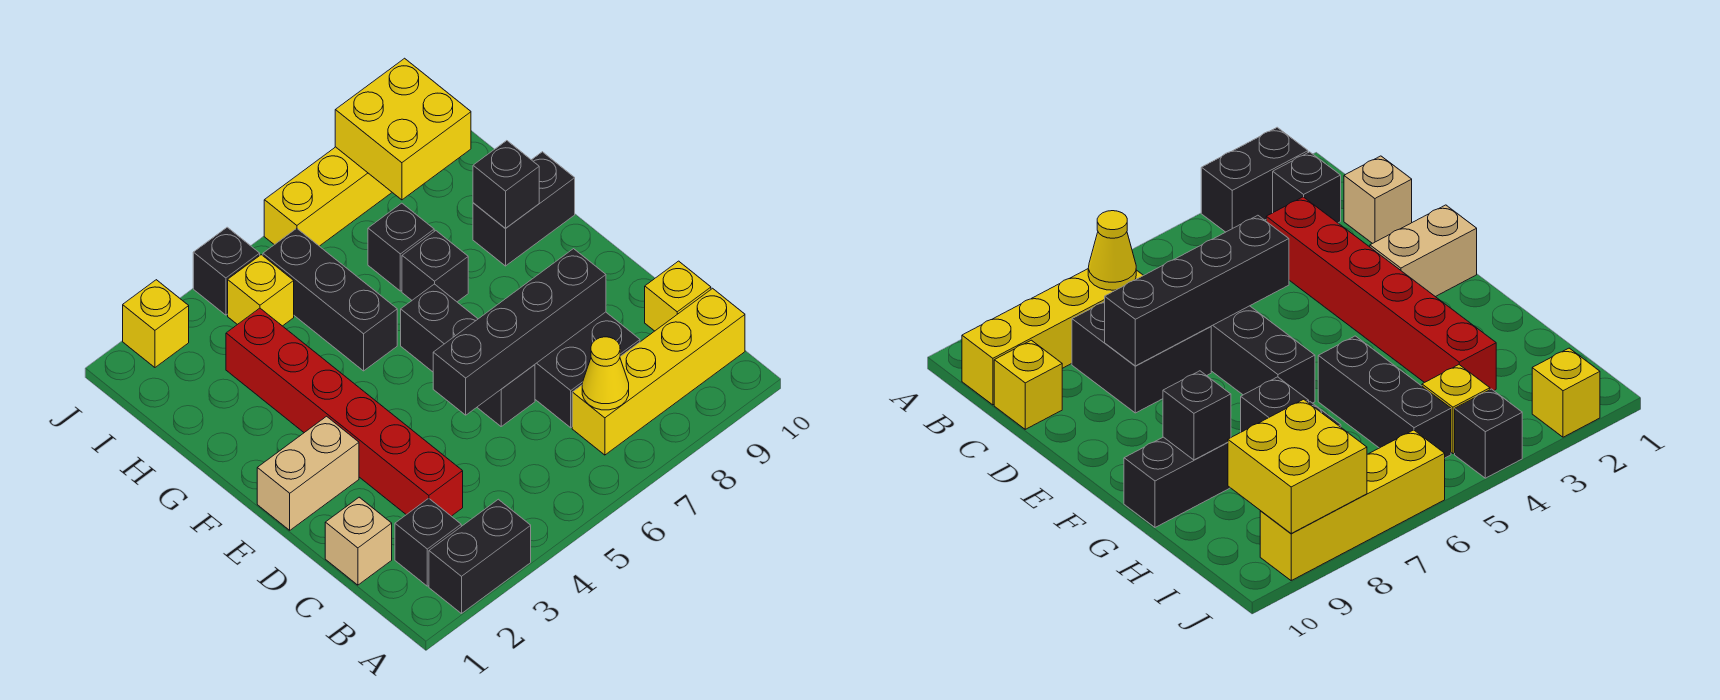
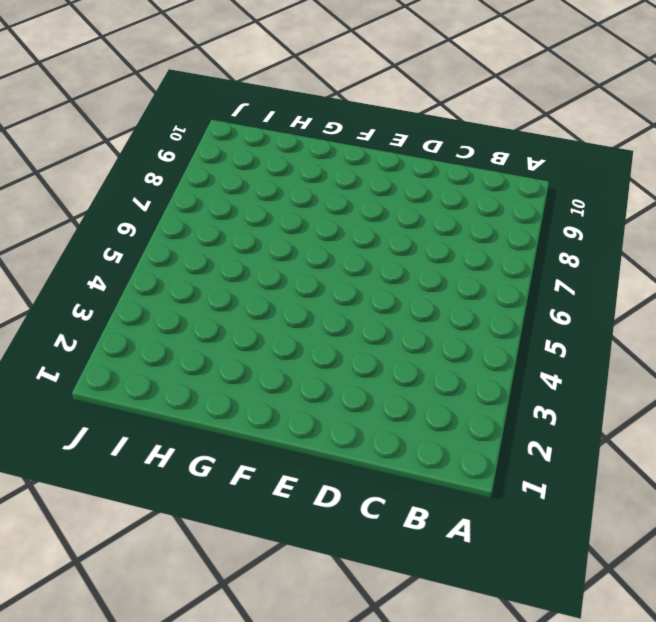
none -> black 1x2 brick [429,499,531,614]
none -> black 1x1 brick [395,498,461,586]
none -> yellow 1x4 brick [572,288,745,455]

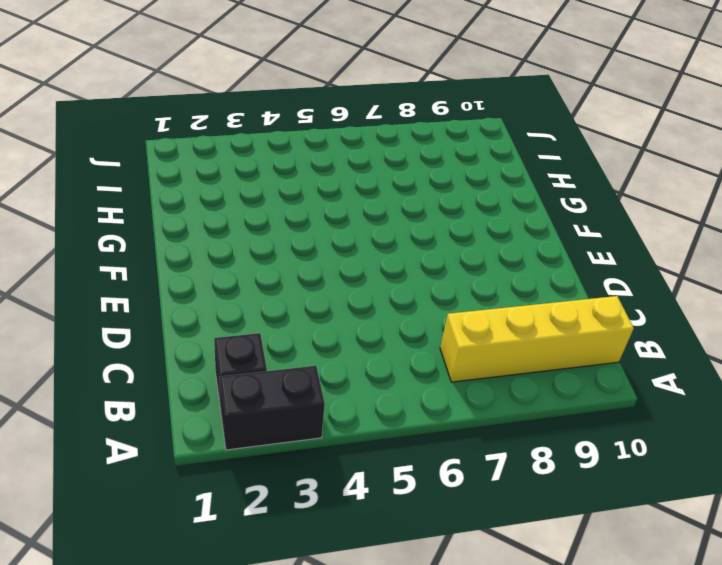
none -> tan 1x1 brick [325,497,392,585]
none -> red 1x6 brick [226,308,463,516]
none -> black 2x2 brick [535,312,640,428]

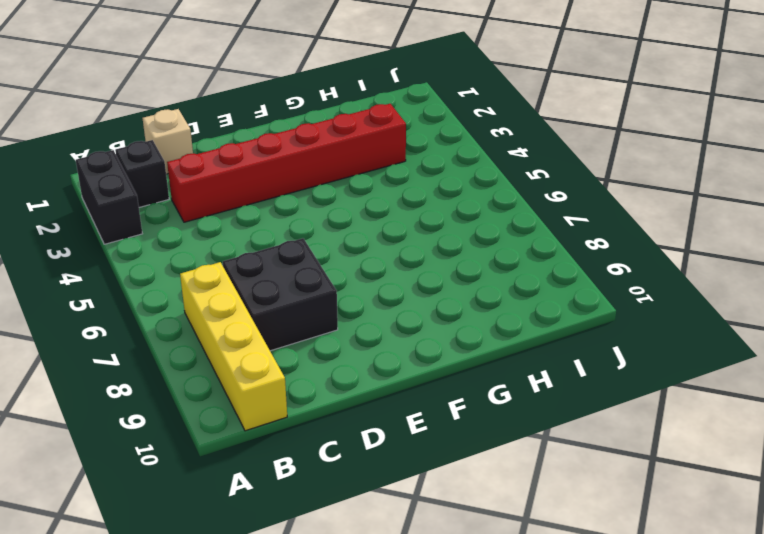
none -> yellow 1x1 brick [645,261,711,331]
none -> black 1x3 brick [401,284,535,426]
none -> tan 1x2 brick [257,416,359,530]

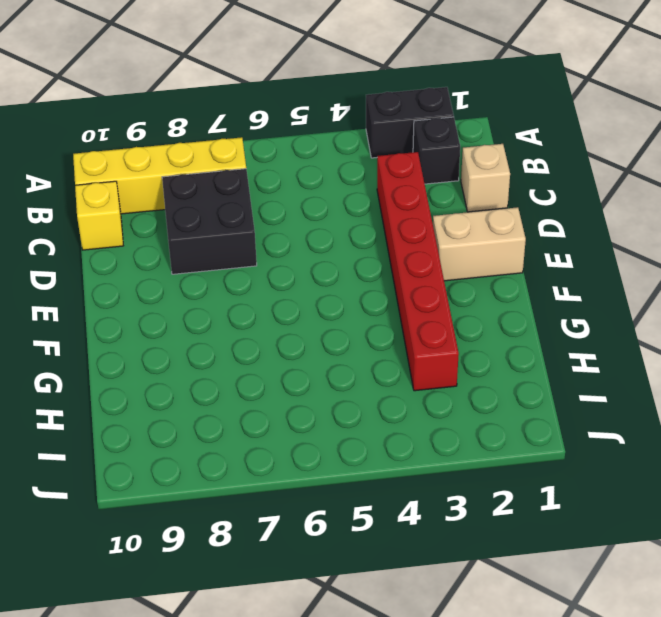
none -> black 1x3 brick [401,284,535,426]
none -> black 1x3 brick [263,228,397,371]
none -> black 1x1 brick [402,231,468,302]

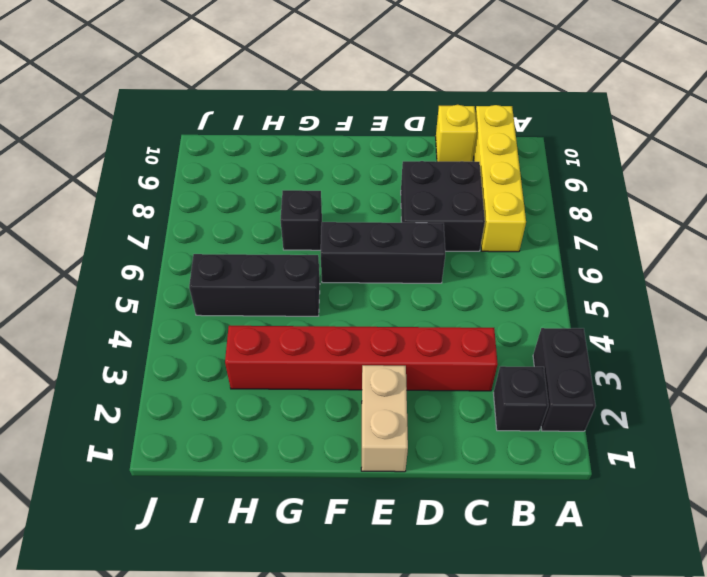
none -> tan 1x1 brick [325,497,392,585]
none -> black 1x2 brick [473,152,575,266]
none -> black 1x1 brick [368,203,434,291]

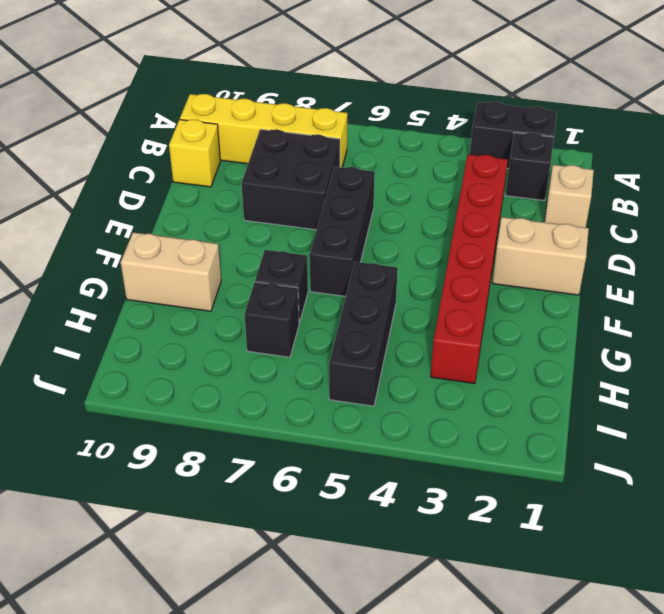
tan 1x2 brick [121,232,221,311] -> black 1x2 brick [473,152,575,266]
none -> yellow 1x1 brick [228,255,294,326]
none -> yellow 1x1 brick [123,280,189,367]
none -> black 1x1 brick [193,227,260,315]

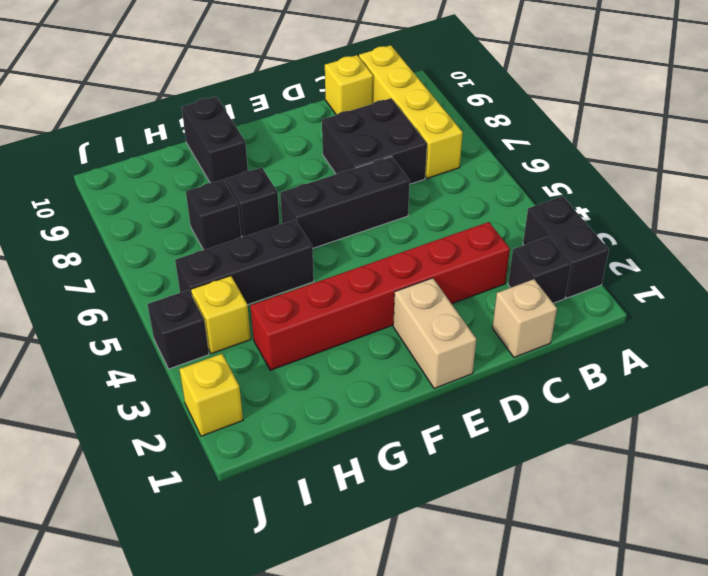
none -> yellow 1x4 brick [264,147,392,246]
none -> yellow 1x1 cone [582,337,629,410]
none -> black 1x4 brick [433,249,606,415]

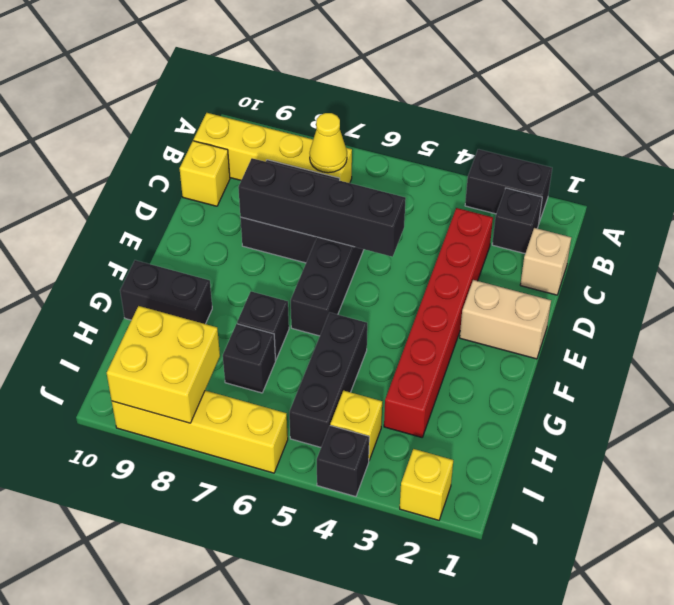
none -> black 1x1 brick [473,141,539,229]

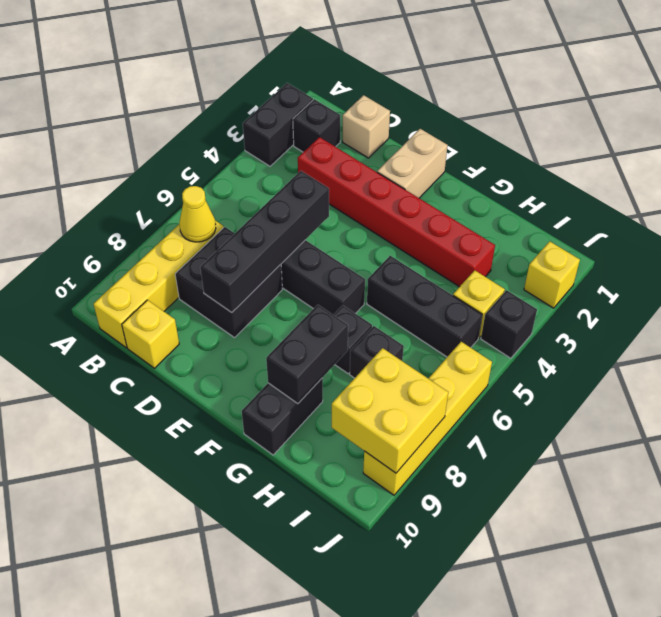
black 1x2 brick [266,305,348,404] -> black 1x1 brick [473,141,539,229]

